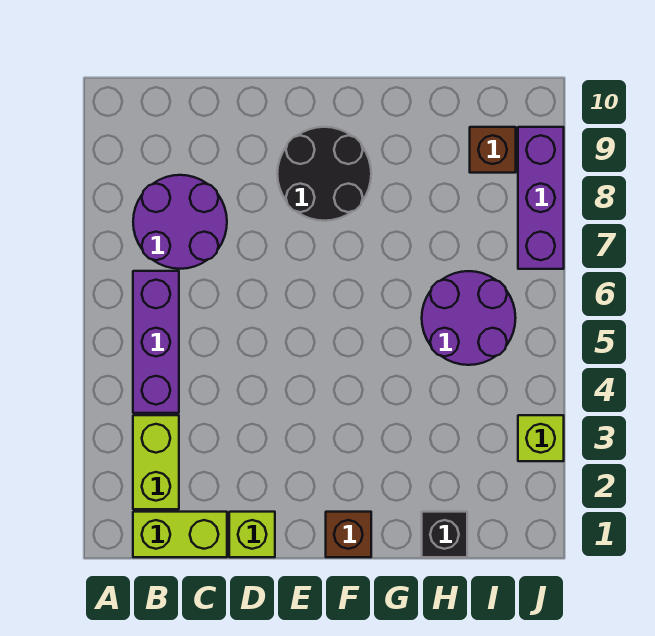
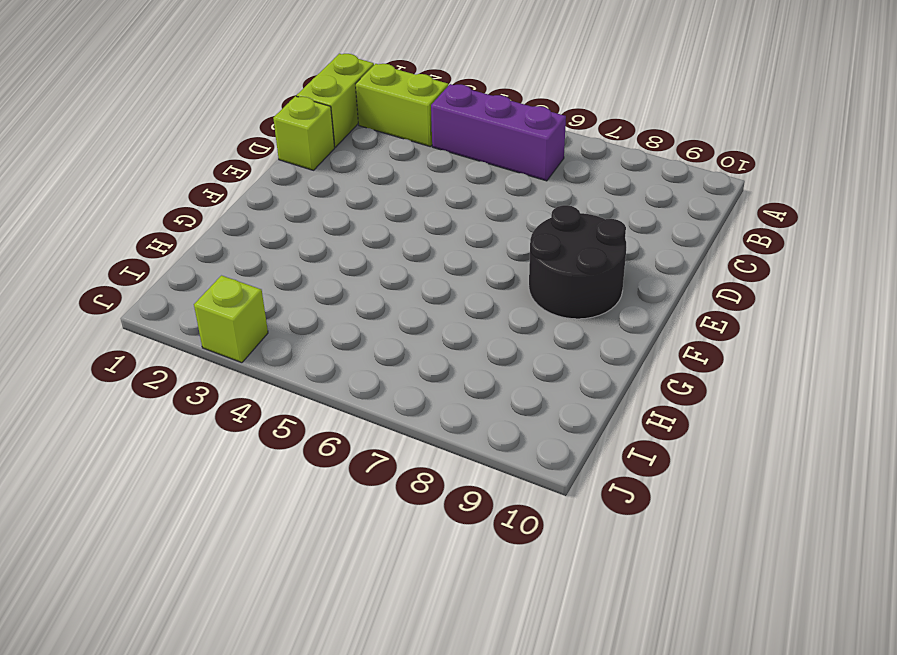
none -> purple 2x2 round brick [133,175,227,269]
none -> brown 1x1 brick [326,512,371,557]
none -> black 1x1 brick [422,512,467,557]

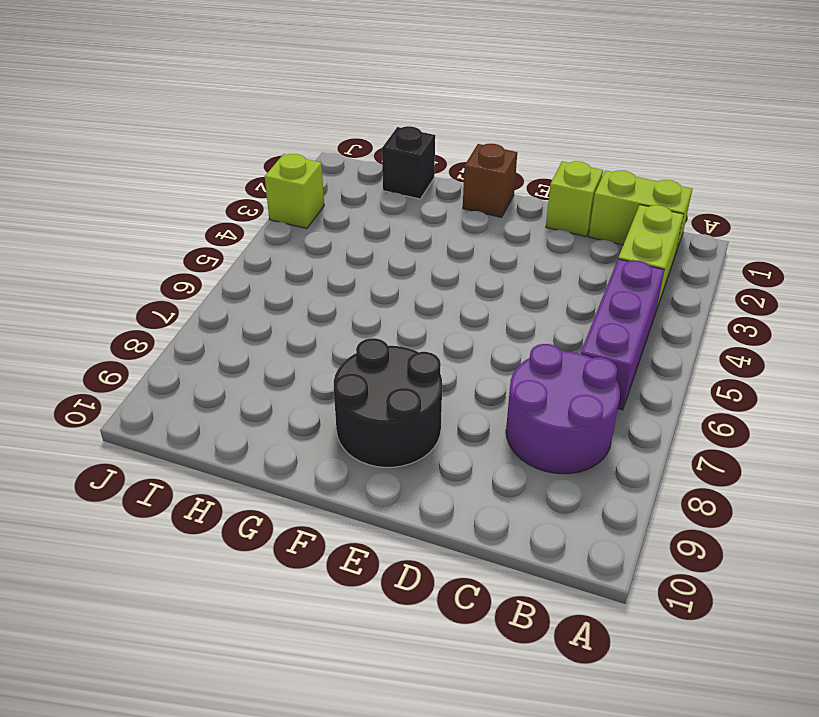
none -> purple 2x2 round brick [422,271,516,365]
none -> brown 1x1 brick [470,127,516,173]
none -> purple 1x3 brick [518,127,564,269]

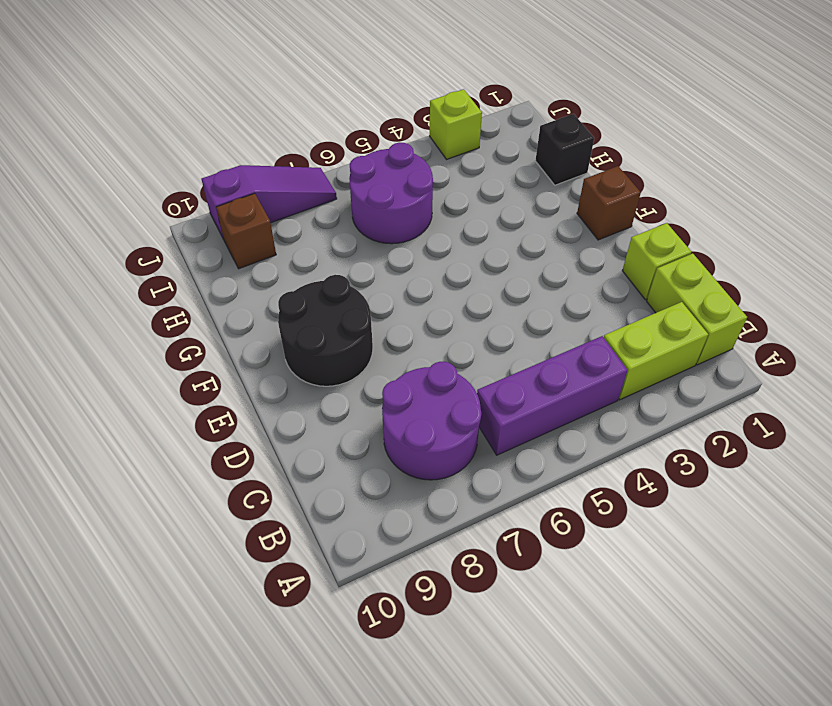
purple 1x3 slope [202,165,337,239] -> purple 1x3 brick [518,127,564,269]

